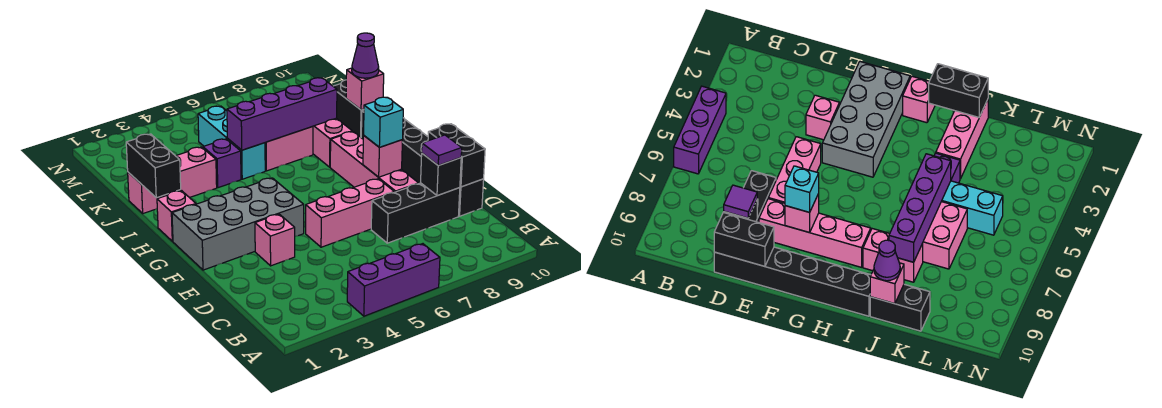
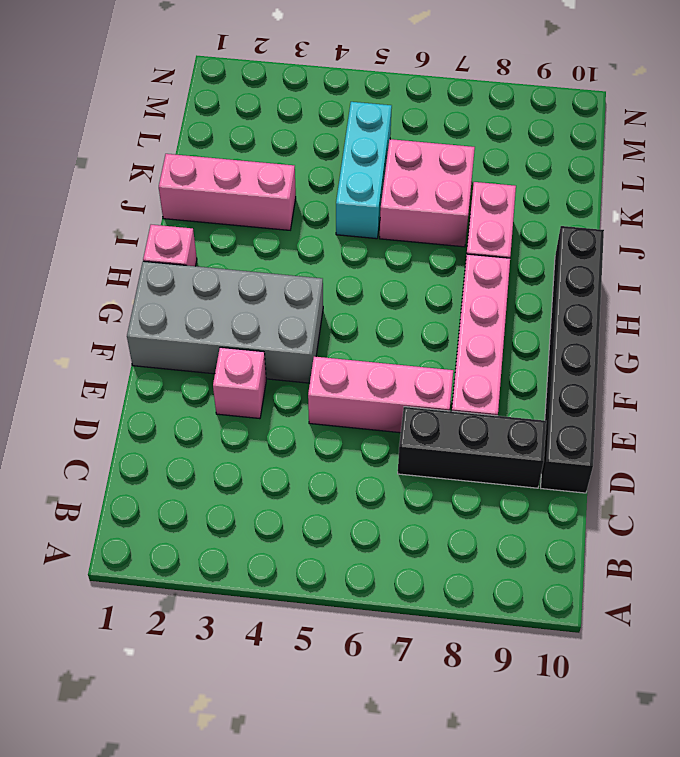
none -> purple 1x3 brick [347,244,440,316]
none -> purple 1x1 brick [203,139,241,188]
none -> black 1x2 brick [333,80,364,137]

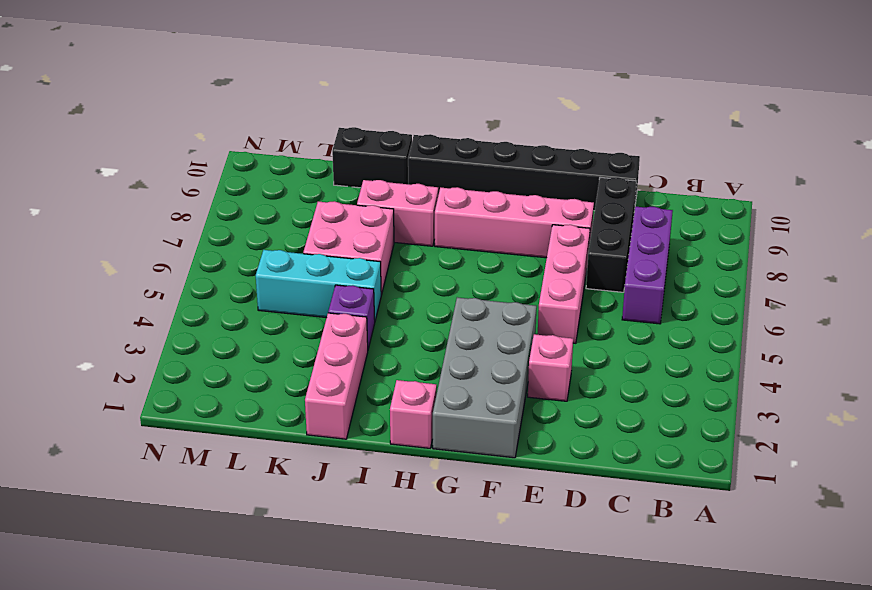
purple 1x3 brick [622,206,673,324] -> purple 1x3 brick moved to [347,244,440,316]
none -> black 1x1 brick [421,154,461,196]
none -> black 1x2 brick [428,124,485,187]
none -> pink 1x1 brick [363,136,402,177]

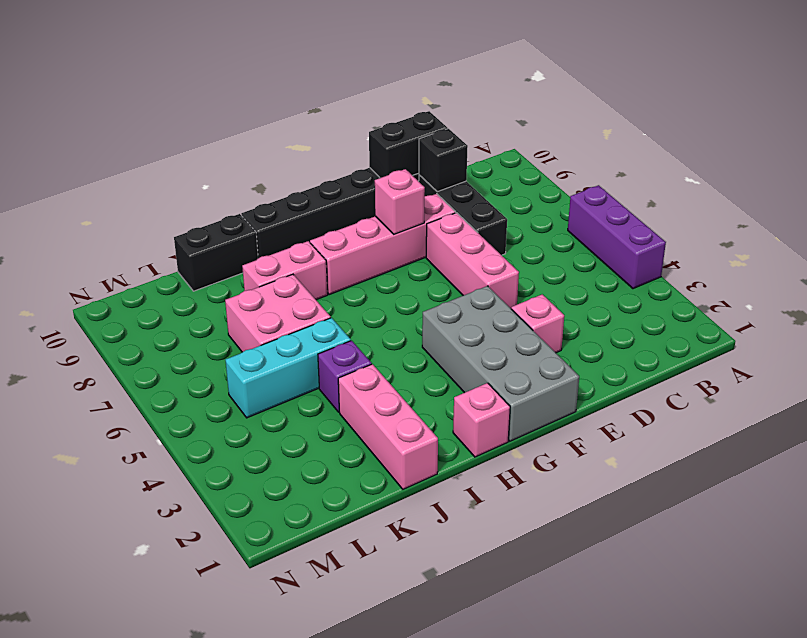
none -> black 1x2 brick [126,134,181,198]
none -> purple 1x4 brick [227,78,337,150]
none -> pink 1x1 brick [346,68,384,110]

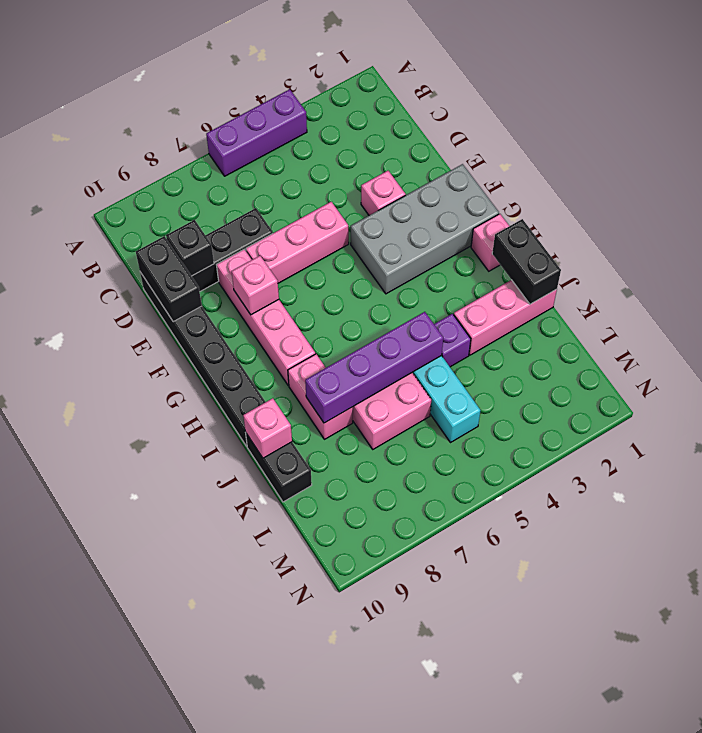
none -> purple 1x1 tile [422,135,462,165]
none -> cyan 1x1 brick [364,97,403,147]
none -> purple 1x1 cone [352,33,379,78]

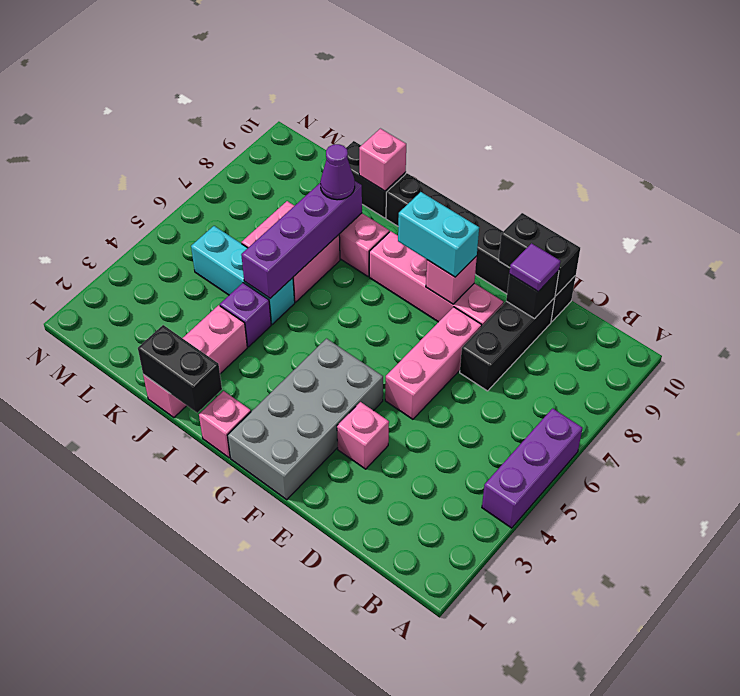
cyan 1x2 brick [398,192,479,277] -> cyan 1x1 brick [364,97,403,147]
purple 1x1 cone [320,144,355,200] -> purple 1x1 cone moved to [352,33,379,78]

